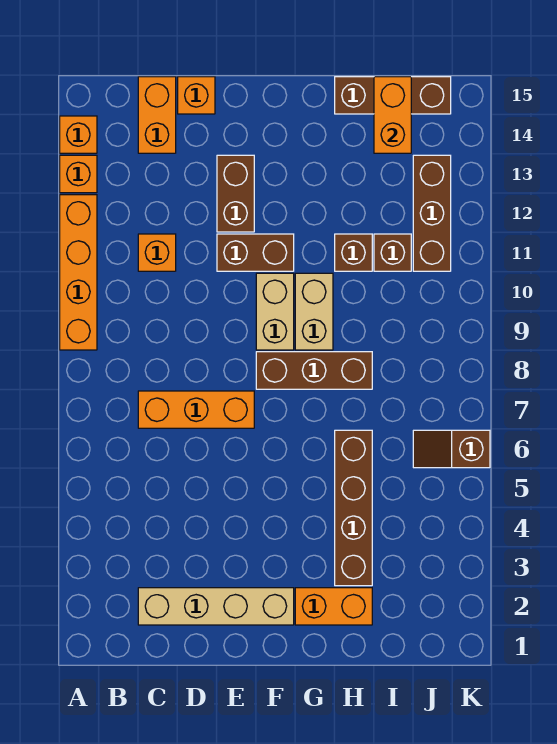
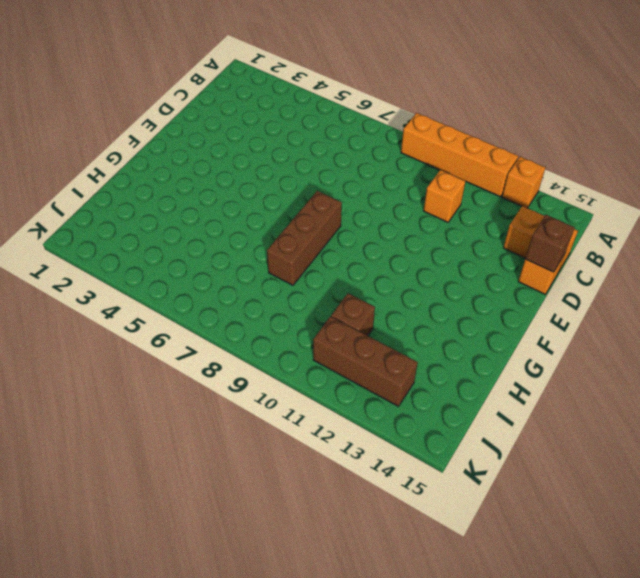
brown 1x1 brick [525,215,575,272] -> brown 1x1 brick moved to [335,234,372,271]
none -> orange 1x1 brick [60,116,97,153]
none -> tan 1x4 brick [138,588,294,625]
none -> orange 1x3 brick [138,391,254,428]

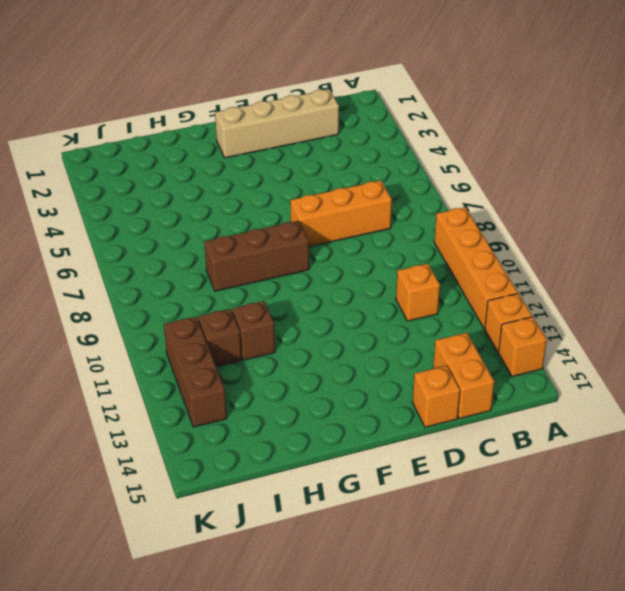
none -> brown 1x2 brick [217,234,294,271]
none -> brown 1x2 brick [217,155,254,232]
none -> tan 1x2 brick [256,273,294,350]

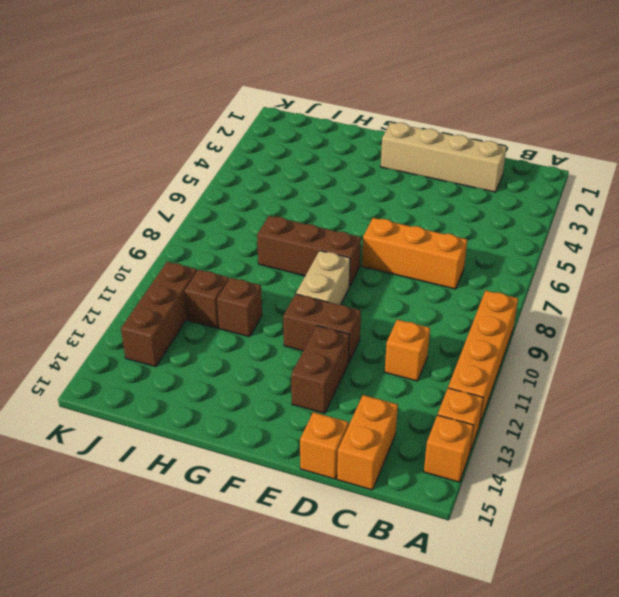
none -> orange 1x2 brick [295,588,372,625]
none -> tan 1x2 brick [295,273,333,350]
none -> brown 1x4 brick [335,430,372,586]

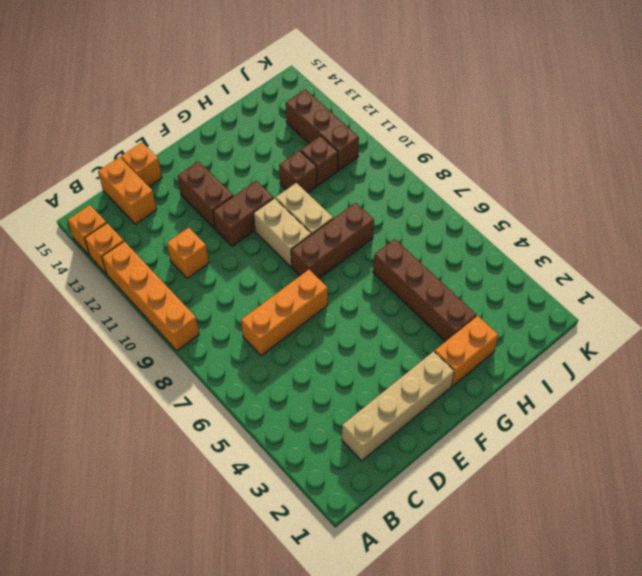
none -> brown 1x3 brick [335,77,451,114]
none -> brown 1x2 slope [413,430,490,468]
none -> orange 1x2 brick [374,77,411,153]

